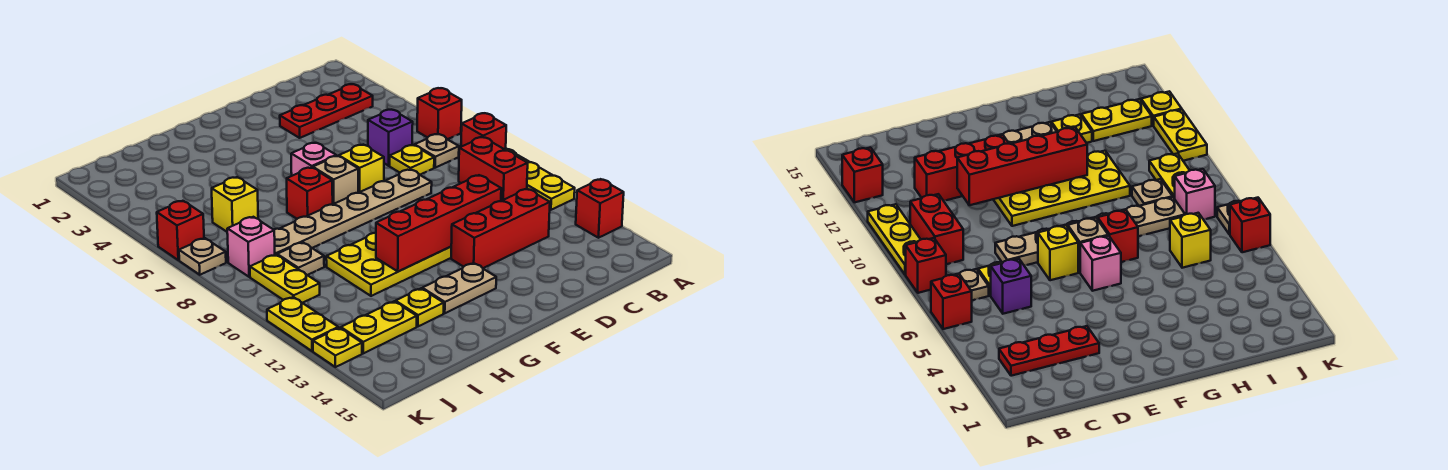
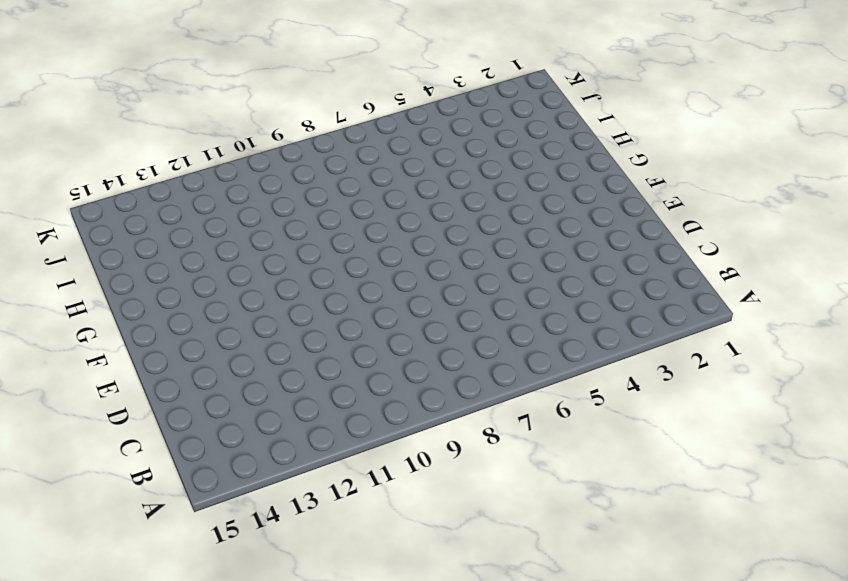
none -> red 1x1 brick [417,88,462,139]
none -> red 1x1 brick [461,113,506,149]
none -> yellow 1x3 plate [505,149,575,210]

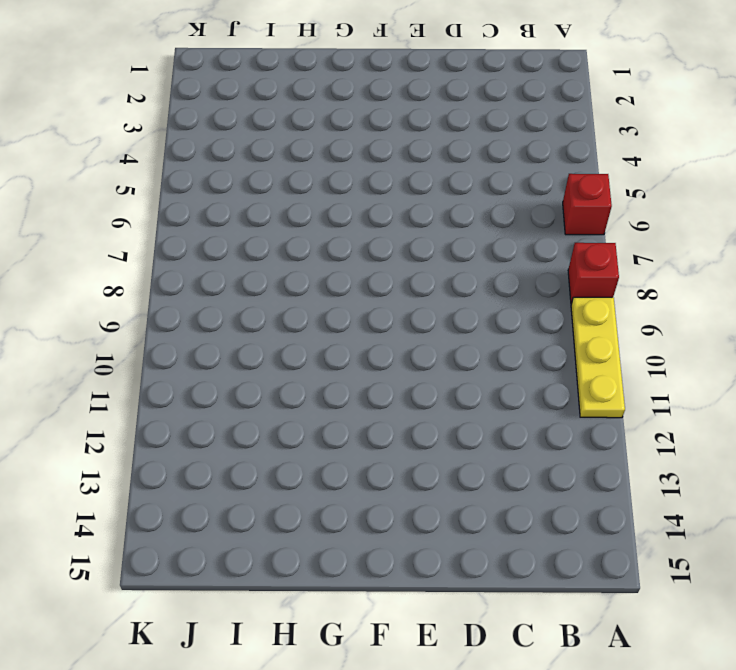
none -> red 1x1 brick [576,179,624,238]
none -> red 1x3 plate [280,84,373,138]
none -> tan 1x1 plate [415,134,459,168]

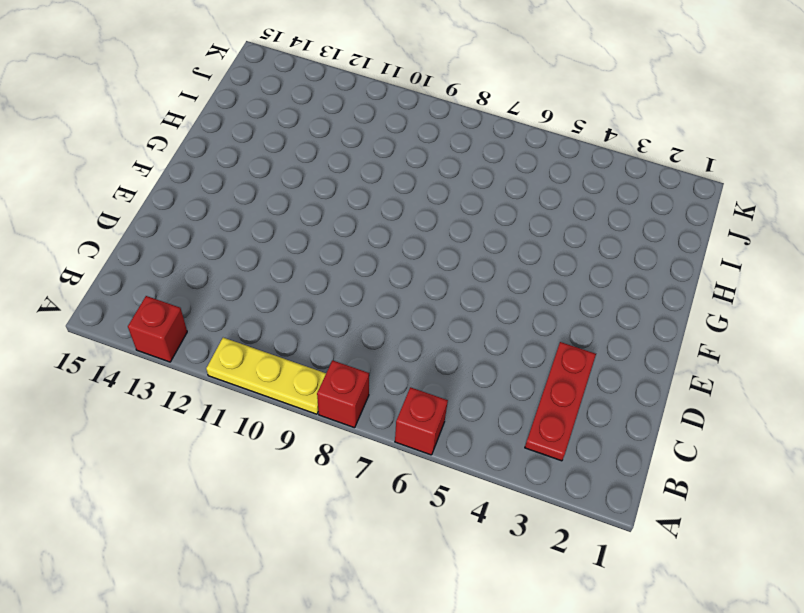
none -> tan 1x1 plate [415,134,459,168]
none -> red 1x2 brick [459,137,528,201]
none -> purple 1x1 brick [368,110,413,166]

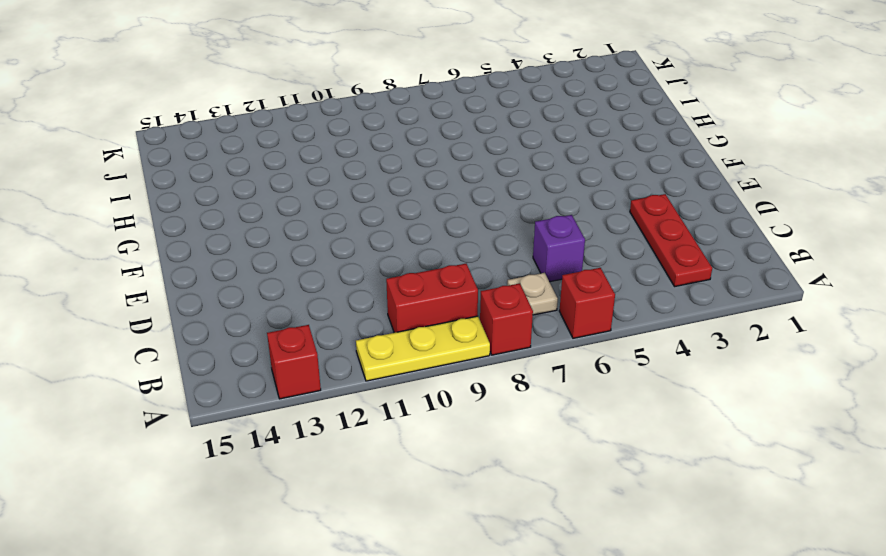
none -> yellow 1x1 plate [390,145,434,175]
none -> red 1x3 brick [451,189,550,268]
none -> tan 1x6 plate [274,169,432,255]

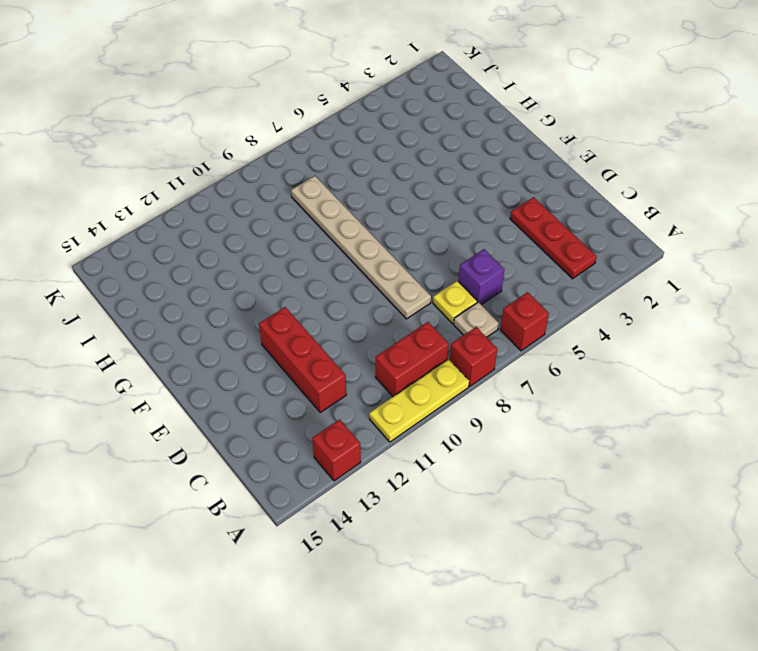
none -> yellow 1x1 brick [339,145,384,193]
none -> yellow 2x4 plate [326,233,451,296]
none -> pink 1x1 brick [291,143,336,176]

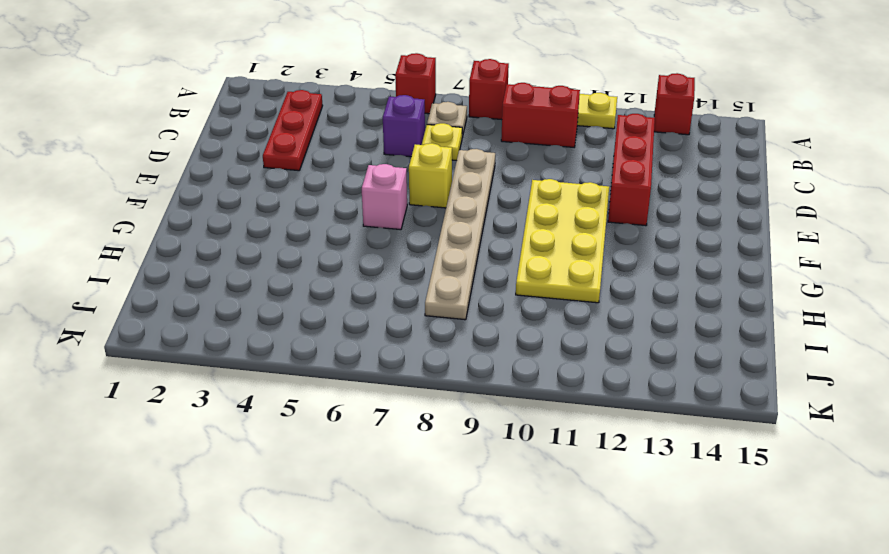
none -> tan 1x1 brick [313,156,358,204]
none -> tan 1x2 plate [422,263,496,313]
none -> red 1x1 brick [287,167,333,219]

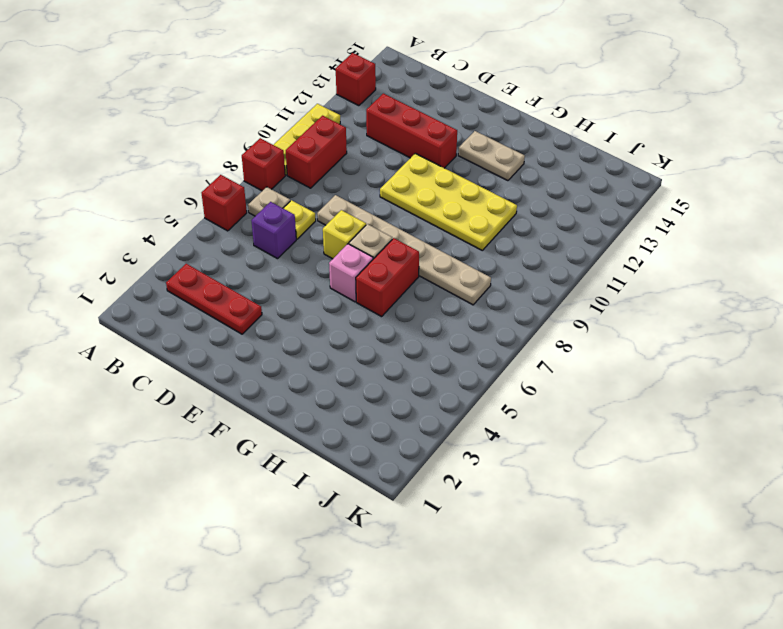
red 1x2 brick [356,238,419,317] -> red 1x1 brick [287,167,333,219]
none -> yellow 1x1 plate [396,289,444,326]
none -> yellow 1x1 brick [212,177,258,232]
none -> tan 1x1 plate [277,242,324,275]

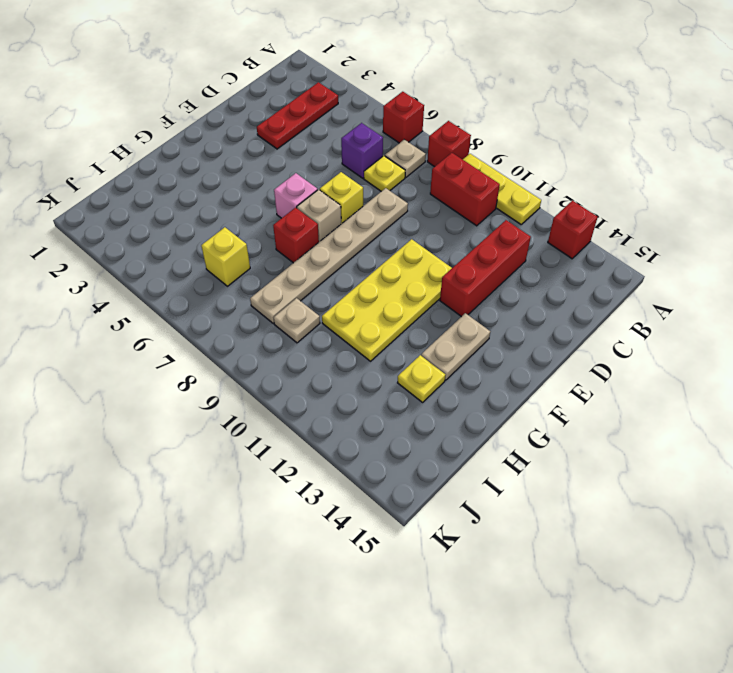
none -> yellow 1x2 plate [341,301,417,353]
none -> pink 1x1 brick [227,217,275,277]
none -> yellow 1x2 plate [250,255,320,303]

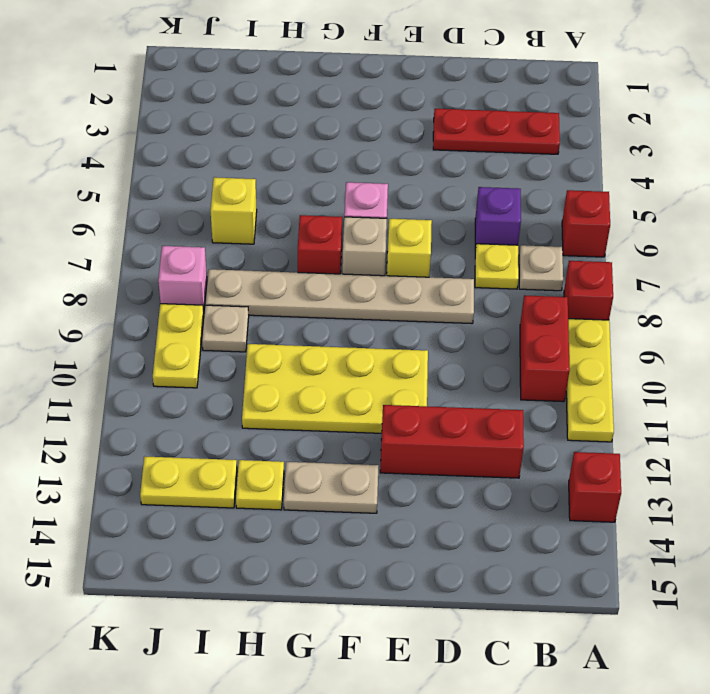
none -> red 1x1 brick [157,201,204,260]
none -> tan 1x1 plate [179,238,226,275]
none -> yellow 1x2 plate [267,297,338,351]

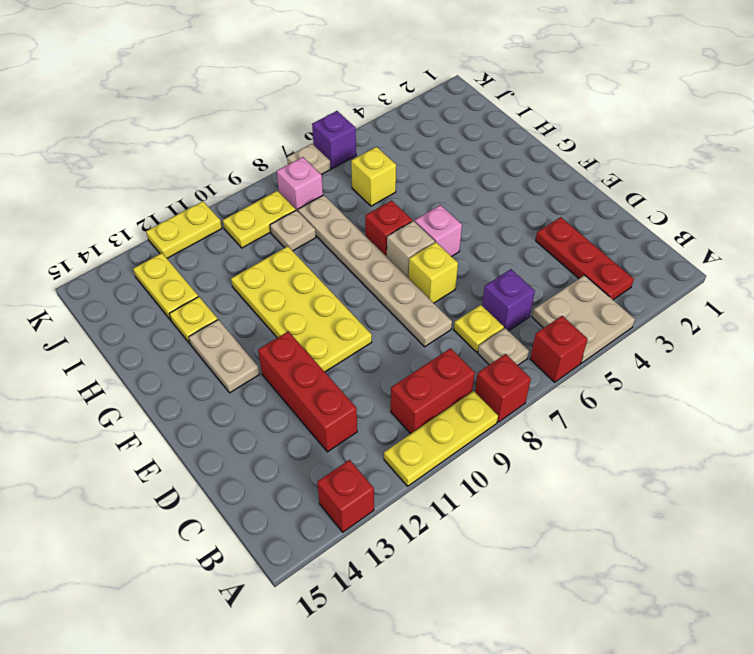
tan 2x2 plate [532,275,635,363] -> none
purple 1x1 brick [312,111,356,169] -> red 1x1 brick [157,201,204,260]
none -> yellow 1x1 plate [313,328,362,367]
none -> red 1x4 brick [376,175,501,272]

